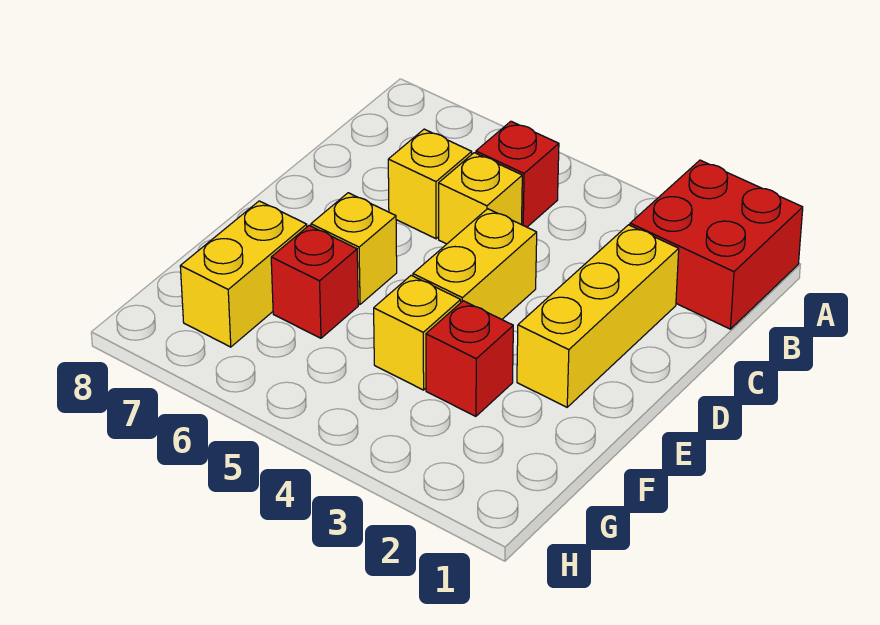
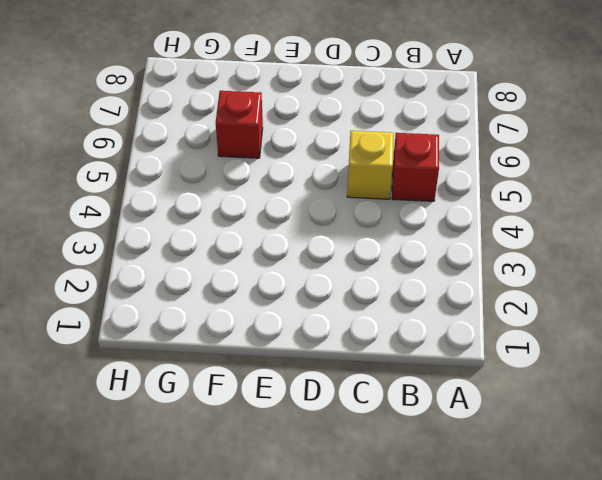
none -> red 2x2 brick [630,160,803,329]
none -> yellow 1x3 brick [517,225,679,407]

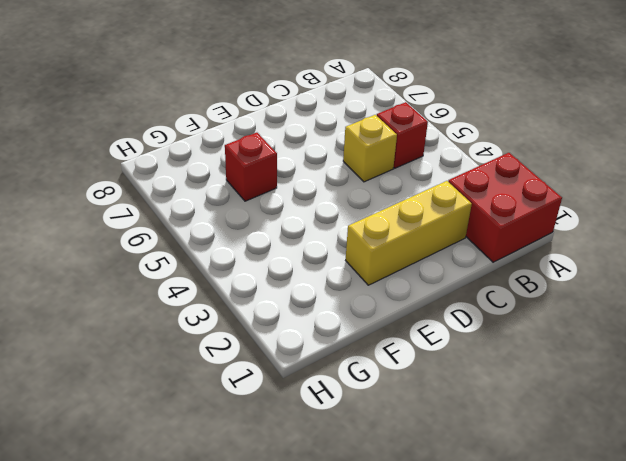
none -> yellow 1x1 brick [388,129,472,239]
none -> yellow 1x2 brick [413,209,537,319]

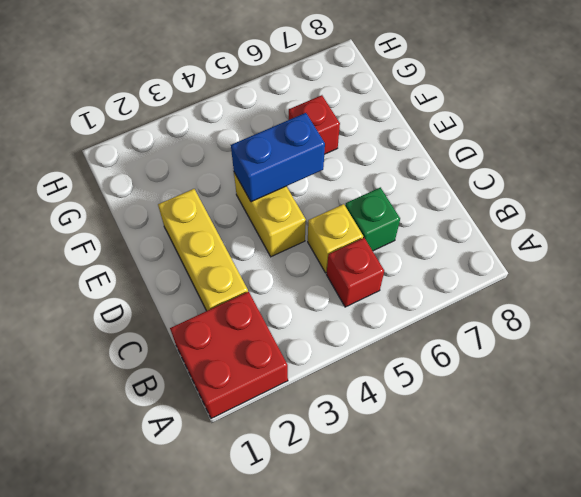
green 1x1 brick [345,187,400,251] -> yellow 1x1 brick [388,129,472,239]
blue 1x2 brick [231,113,325,202] -> none
none -> yellow 1x1 brick [311,193,397,304]
none -> red 1x1 brick [426,301,513,416]

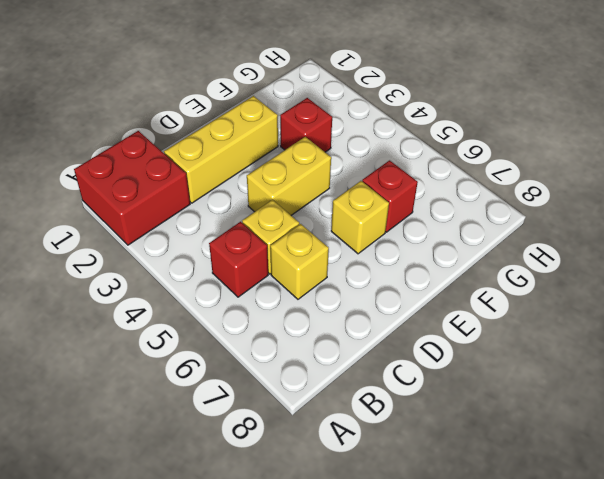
none -> yellow 1x1 brick [374,275,461,390]
none -> yellow 1x2 brick [180,201,307,347]

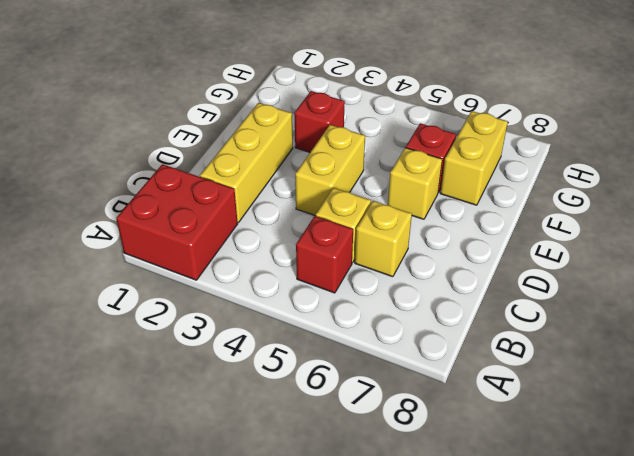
none -> yellow 1x1 brick [374,275,461,390]

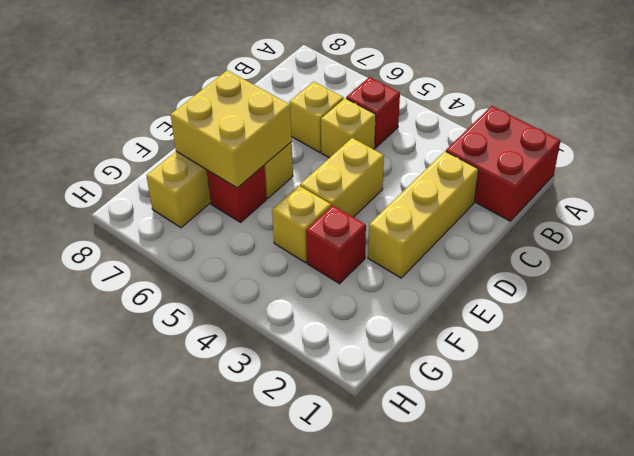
yellow 2x2 brick [171,70,292,188] -> none

